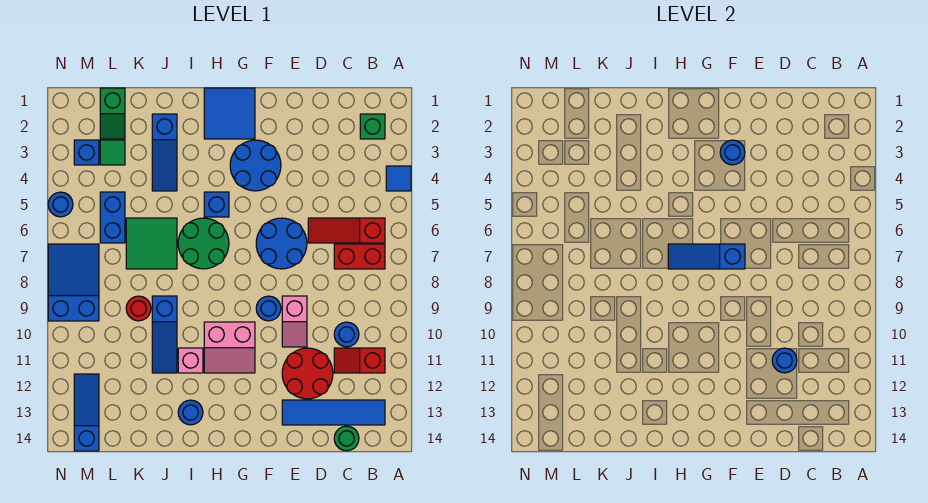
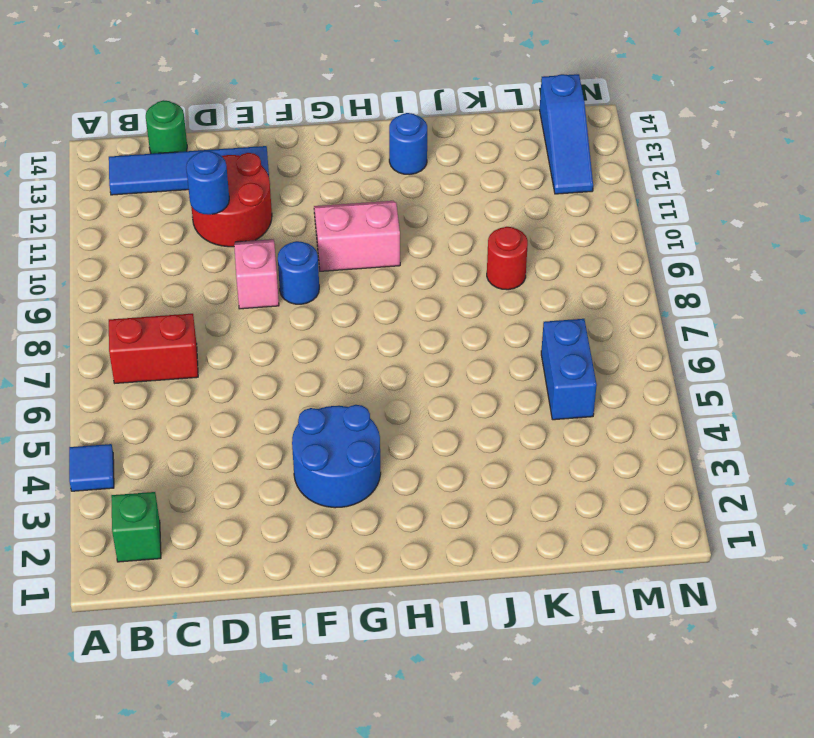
none -> red 1x3 slope [308,218,385,243]
none -> red 1x2 slope [334,348,385,373]
none -> blue 1x1 round brick [334,322,359,347]
none -> blue 2x2 round brick [256,218,307,269]

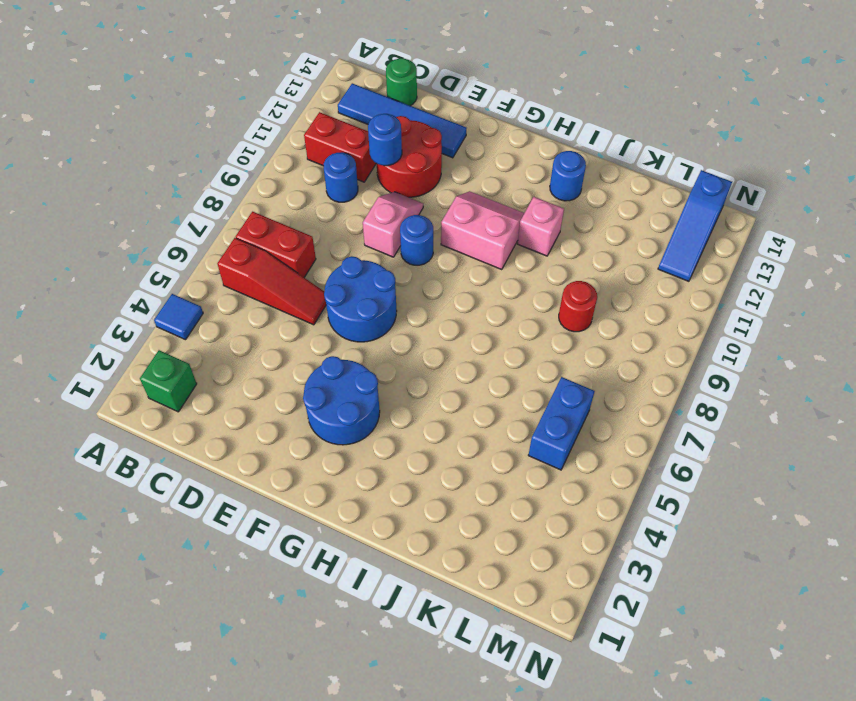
red 1x2 brick [304,112,376,182] -> red 1x2 slope [334,348,385,373]
none -> blue 2x2 tile [204,88,255,139]
none -> blue 1x1 brick [204,192,229,217]
none -> green 2x2 round brick [178,218,229,269]
none -> blue 1x3 slope [152,114,177,191]

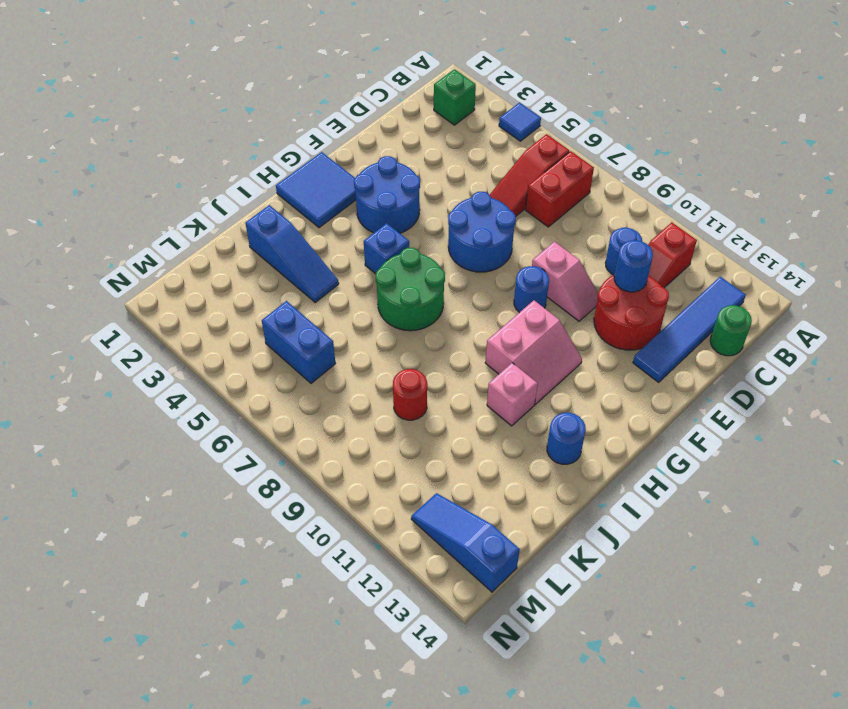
none -> green 2x2 tile [126,218,177,269]
none -> blue 1x3 slope [152,296,177,373]
none -> green 1x2 slope [100,88,125,139]
none -> green 1x1 tile [100,140,125,165]

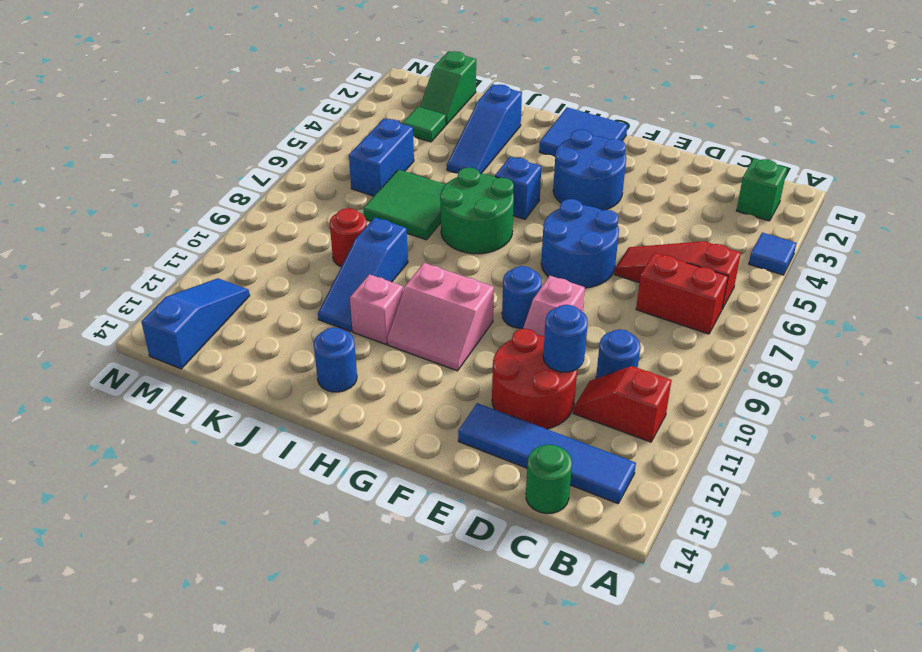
none -> blue 1x1 brick [74,140,99,165]
none -> blue 2x3 slope [48,244,99,321]
none -> blue 1x1 round brick [48,192,73,217]
none -> blue 1x1 round brick [720,140,745,165]

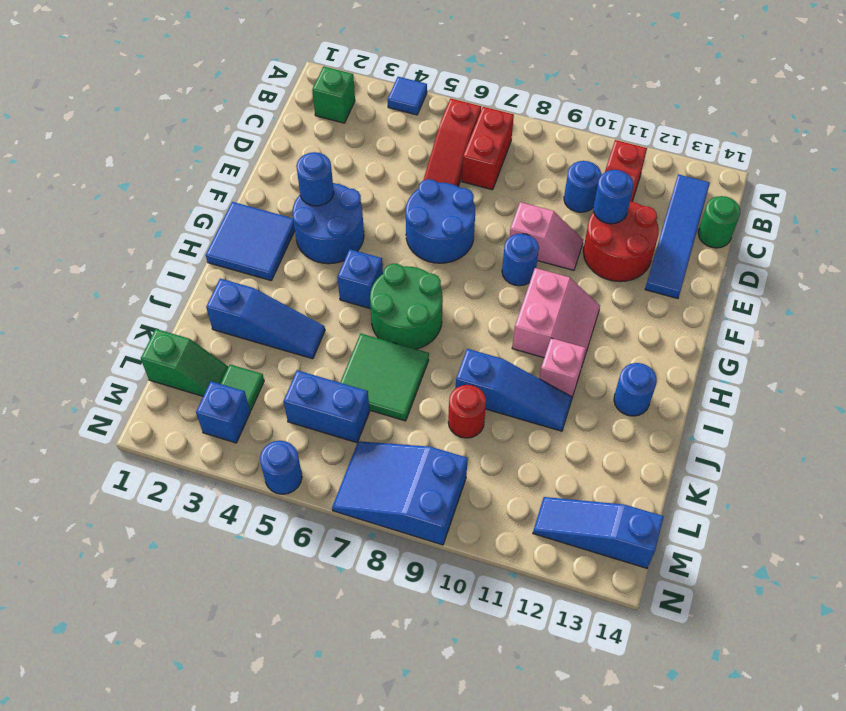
none -> blue 1x3 slope [668,244,745,269]

